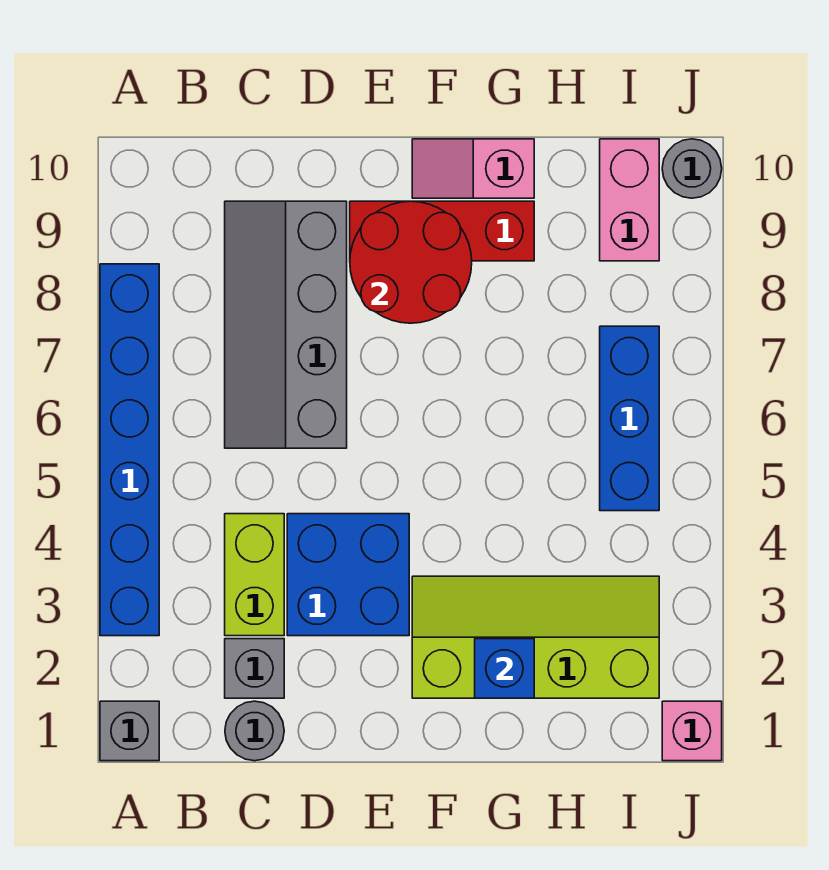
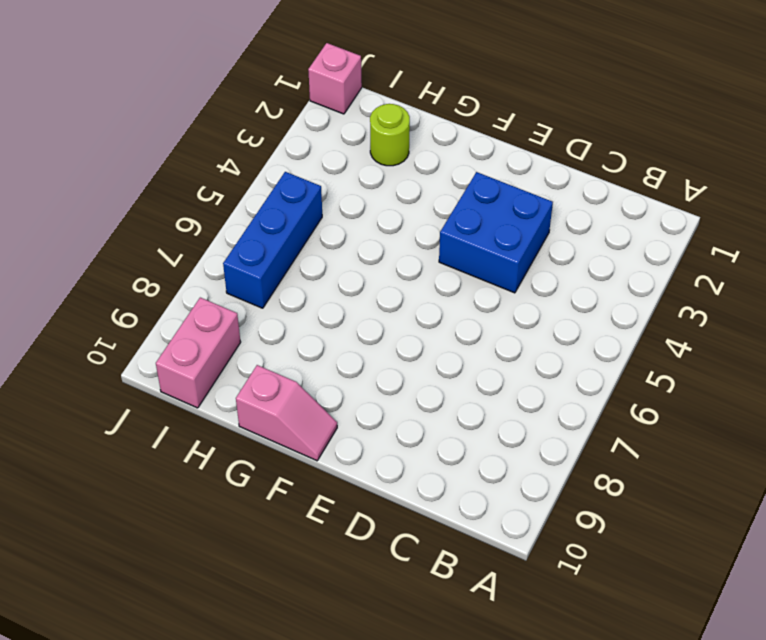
lime 1x1 round brick [370,104,410,166] -> lime 2x4 slope [412,576,659,698]
none -> grey 1x1 brick [100,701,159,761]
none -> blue 1x6 brick [100,264,159,636]
none -> grey 1x1 round brick [225,701,284,761]

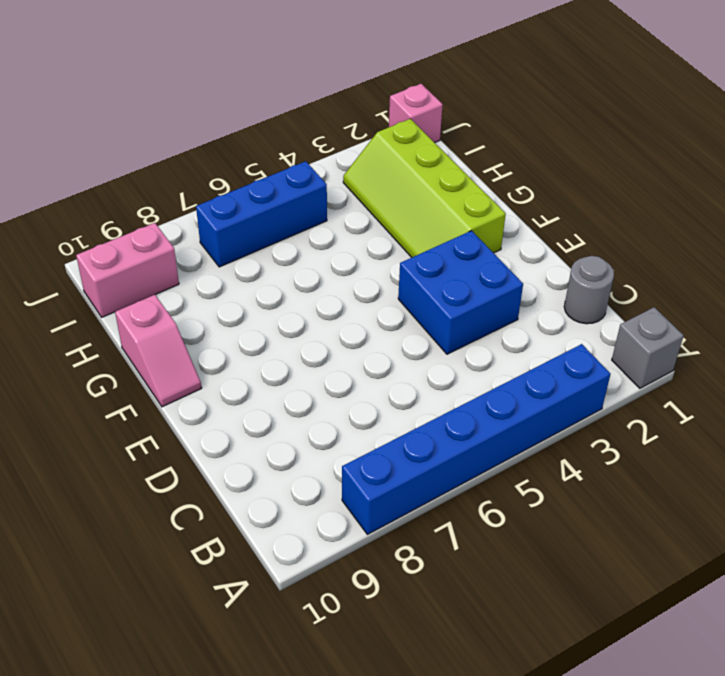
none -> grey 1x1 brick [225,639,284,698]
none -> lime 1x2 brick [225,514,284,636]
none -> grey 2x4 slope [225,201,347,448]

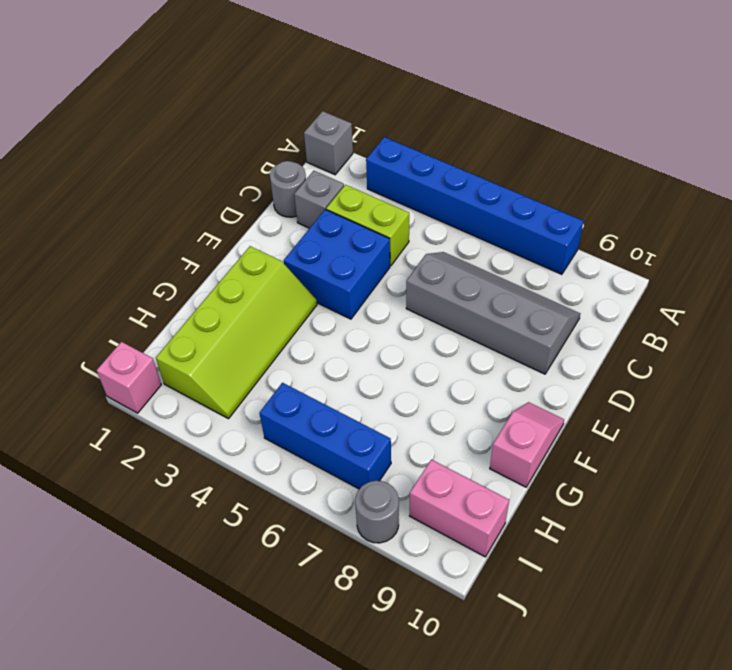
grey 1x1 round brick [355,481,399,543] -> grey 1x1 round brick moved to [662,139,722,198]
none -> red 1x3 brick [350,201,534,261]
none -> red 2x2 round brick [350,201,472,323]
none -> blue 1x1 brick [475,639,534,698]

